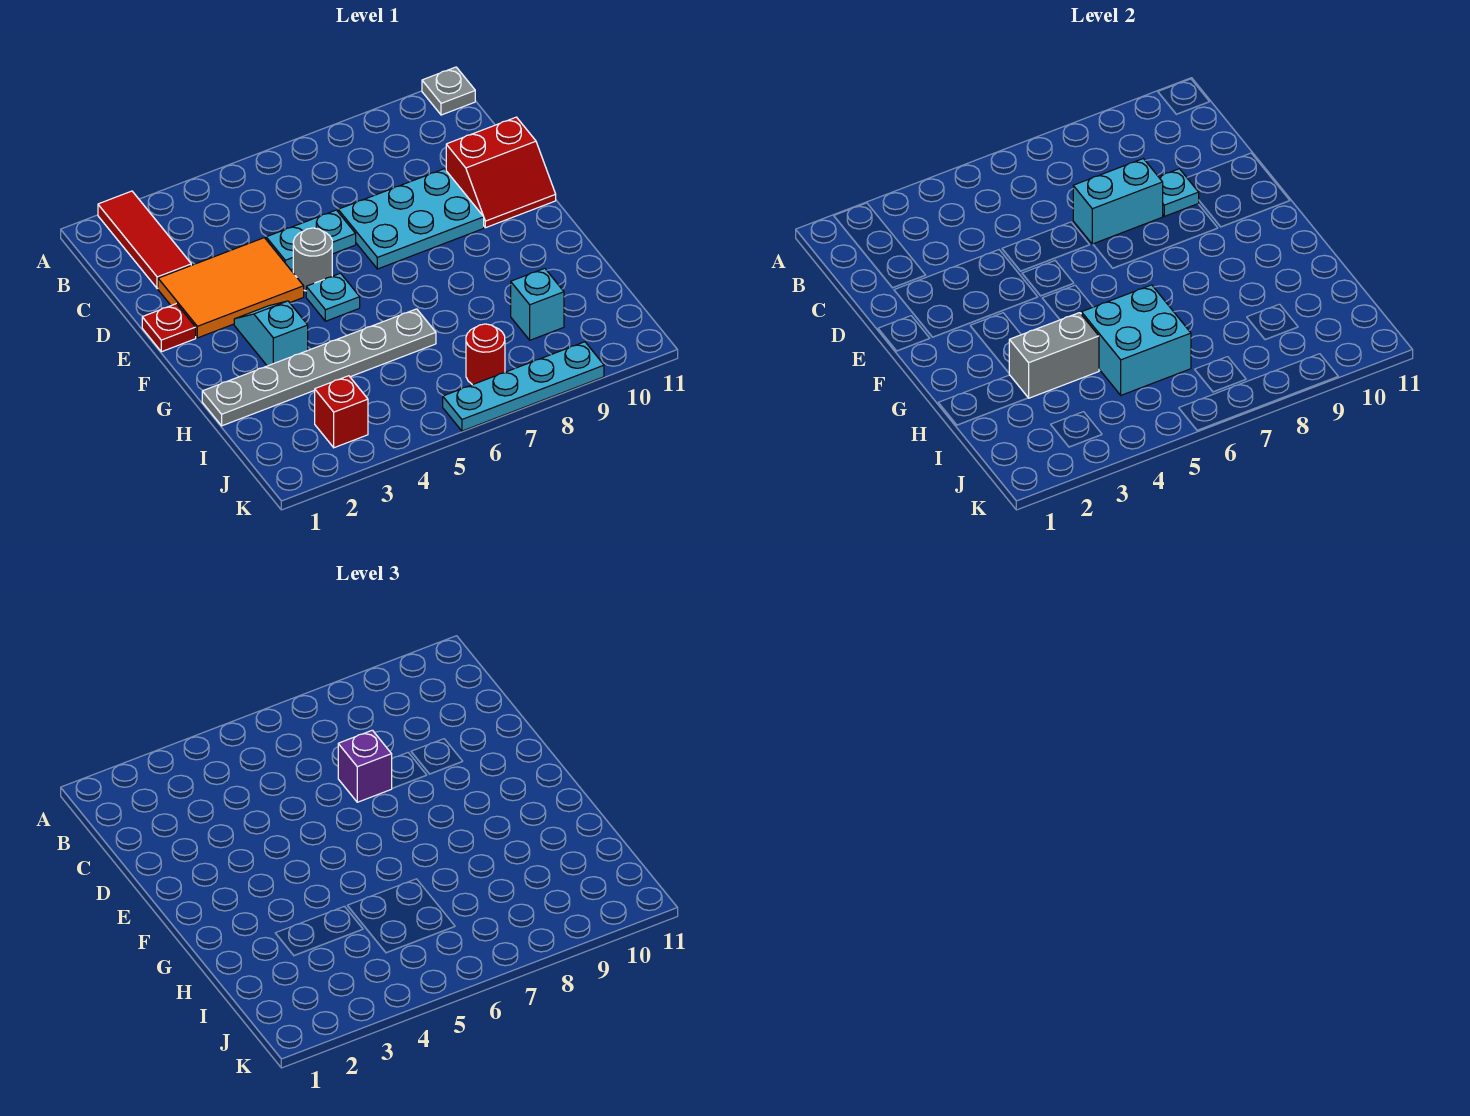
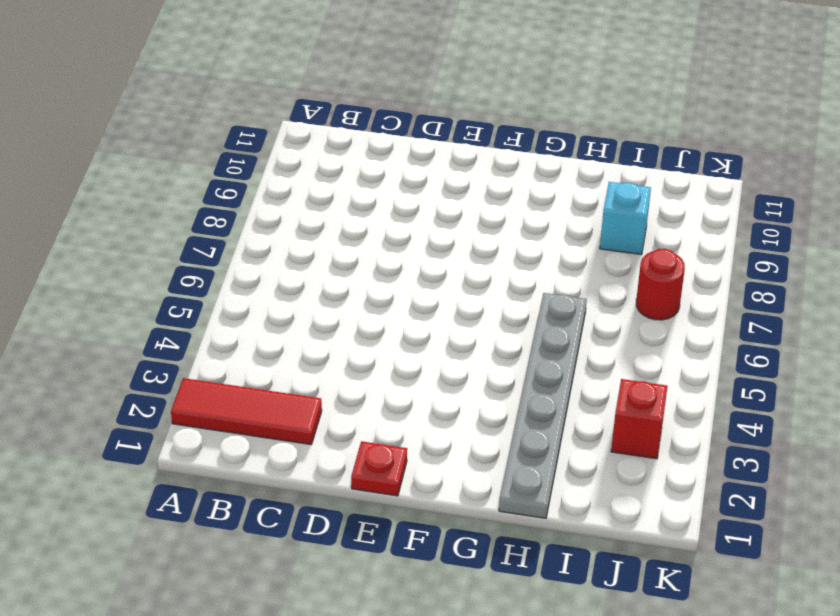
none -> grey 1x1 plate [422,67,475,115]
none -> orange 2x3 tile [158,238,304,338]
none -> cyan 1x2 plate [266,210,356,270]

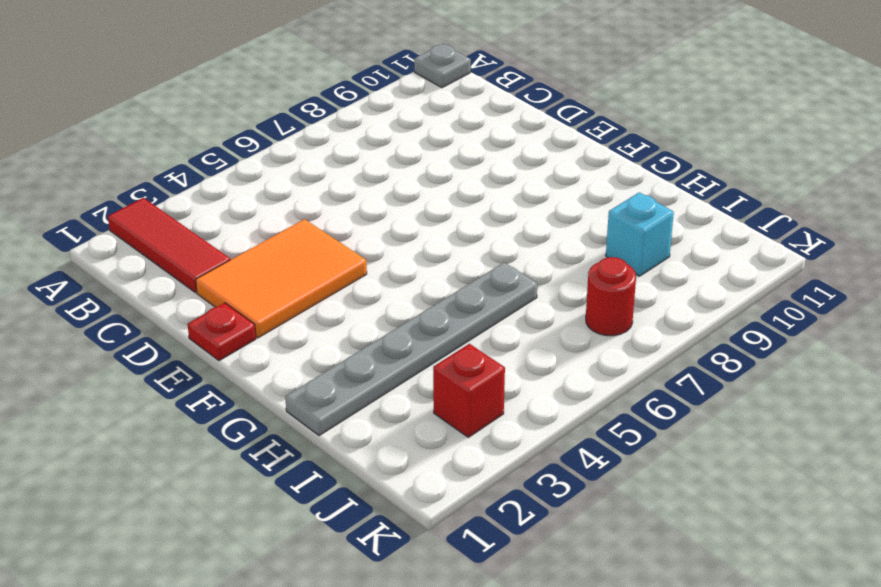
none -> cyan 1x2 plate [266,210,356,270]
none -> cyan 2x3 plate [338,169,484,269]
none -> red 2x2 slope [446,117,556,228]

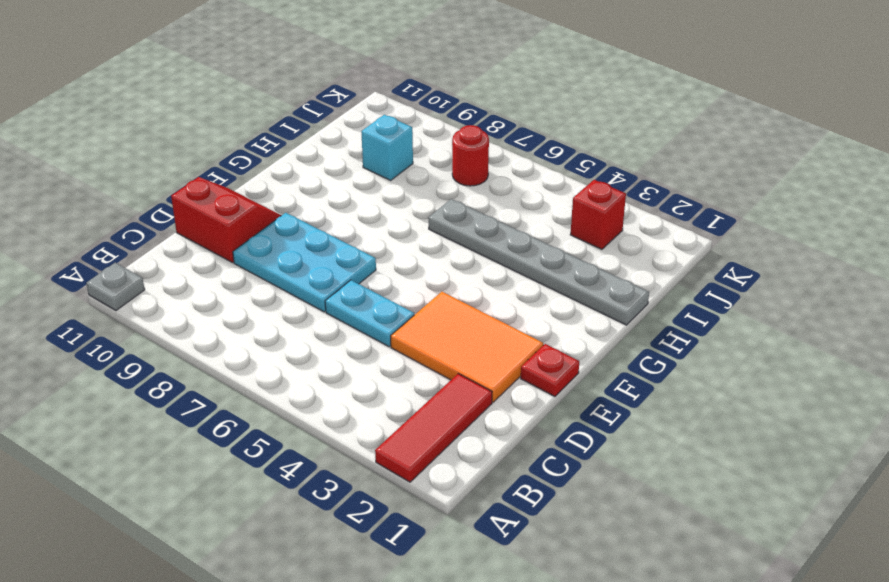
none -> grey 1x1 round brick [293,228,332,291]
none -> cyan 1x2 slope [234,301,308,366]
none -> cyan 1x1 plate [306,273,360,321]

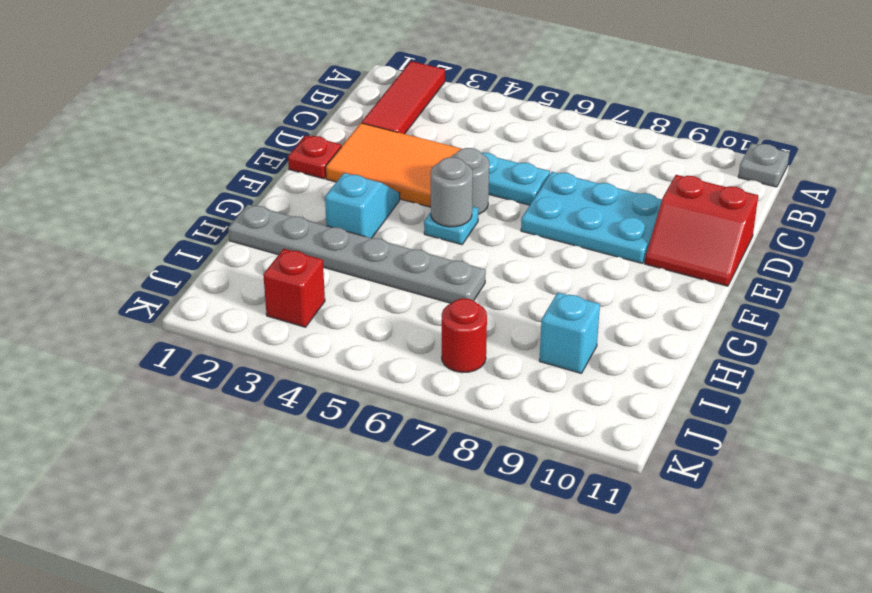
grey 1x1 round brick [431,157,473,227] -> none
none -> cyan 1x4 plate [443,342,604,431]
none -> cyan 1x2 brick [1073,159,1163,244]
none -> cyan 1x1 plate [1159,169,1199,216]

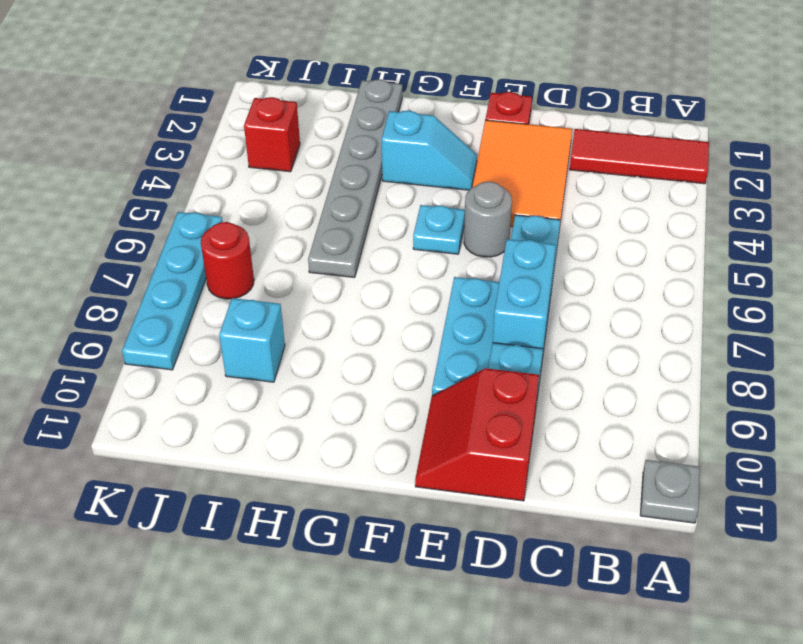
none -> grey 1x2 brick [1009,313,1099,398]
none -> cyan 2x2 brick [1081,285,1191,395]
none -> purple 1x1 brick [338,730,392,802]

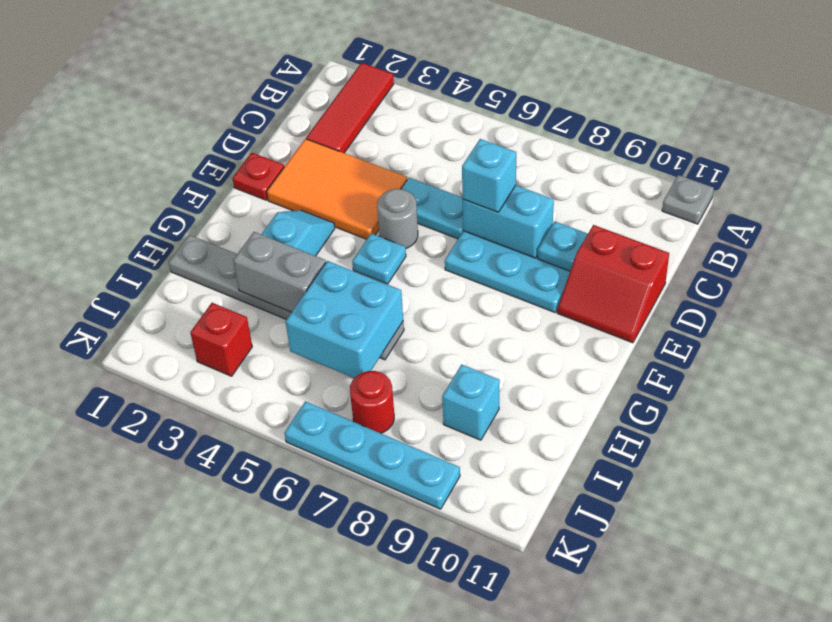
cyan 1x1 brick [462,139,516,212] -> purple 1x1 brick [338,730,392,802]

